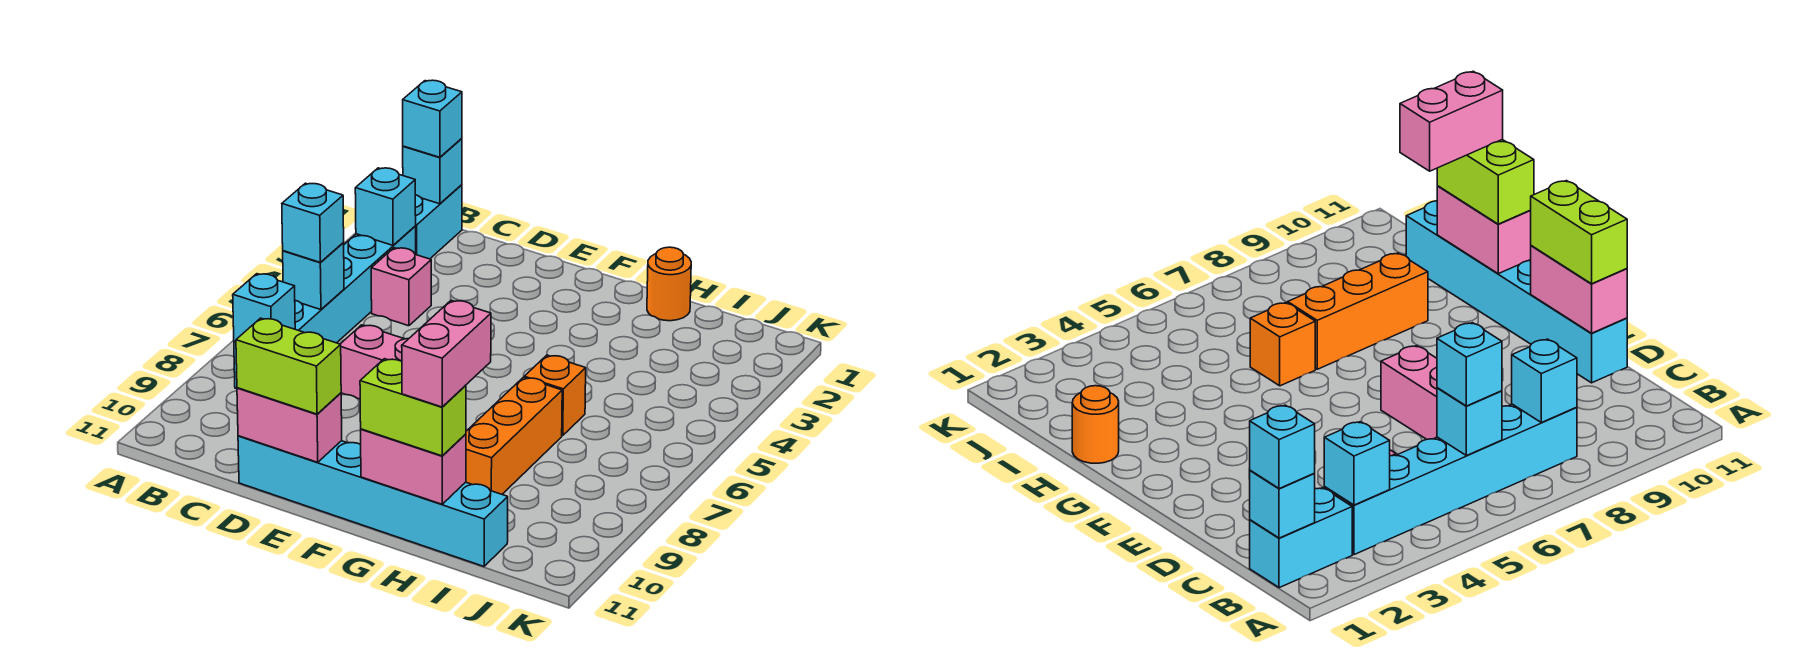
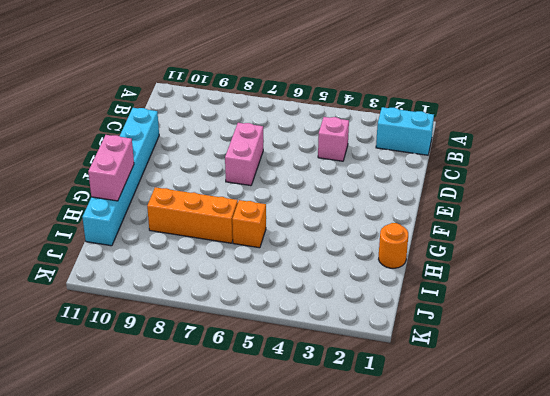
none -> cyan 1x6 brick [234,226,416,389]
none -> cyan 1x1 brick [403,139,462,204]
none -> cyan 1x1 brick [355,168,416,245]

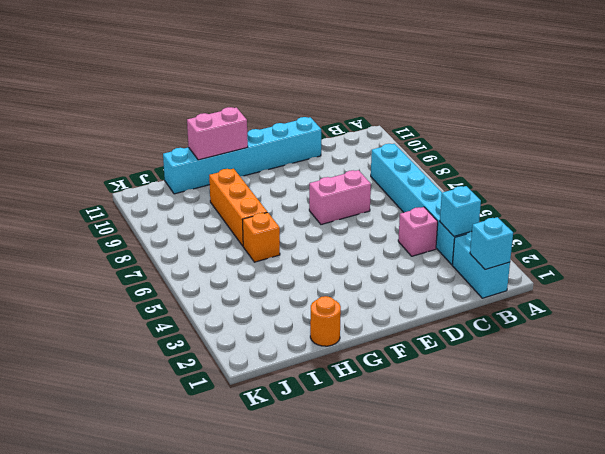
none -> cyan 1x1 brick [283,243,344,310]
none -> cyan 1x1 brick [233,274,295,342]
none -> pink 1x2 brick [237,388,342,462]

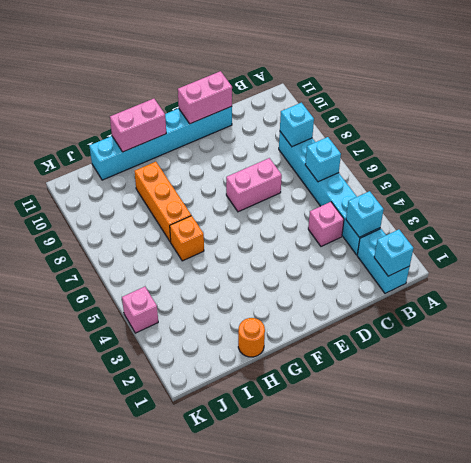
pink 1x1 brick [122,287,158,333] -> none
none -> cyan 1x1 brick [403,80,462,157]
none -> cyan 1x1 brick [282,183,344,263]
none -> lime 1x2 brick [236,318,341,414]

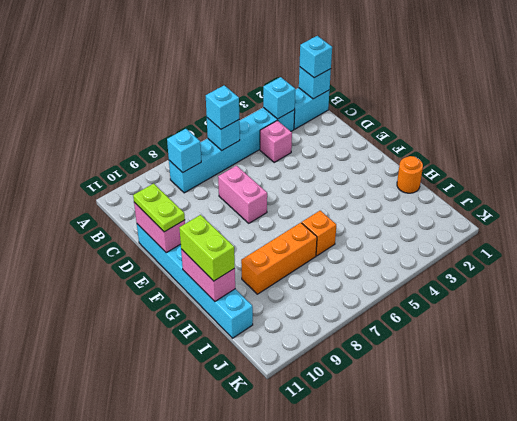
lime 1x2 plate [133,183,185,232] -> lime 1x2 brick [236,318,341,414]
none -> pink 1x2 brick [402,300,491,407]

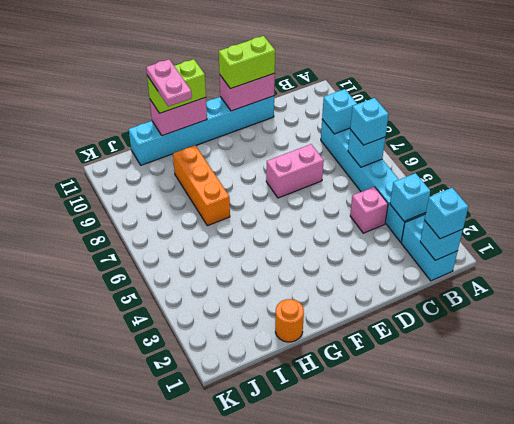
pink 1x2 plate [146,59,192,107] -> pink 1x2 brick [402,300,491,407]
none -> orange 1x1 brick [524,355,586,436]

